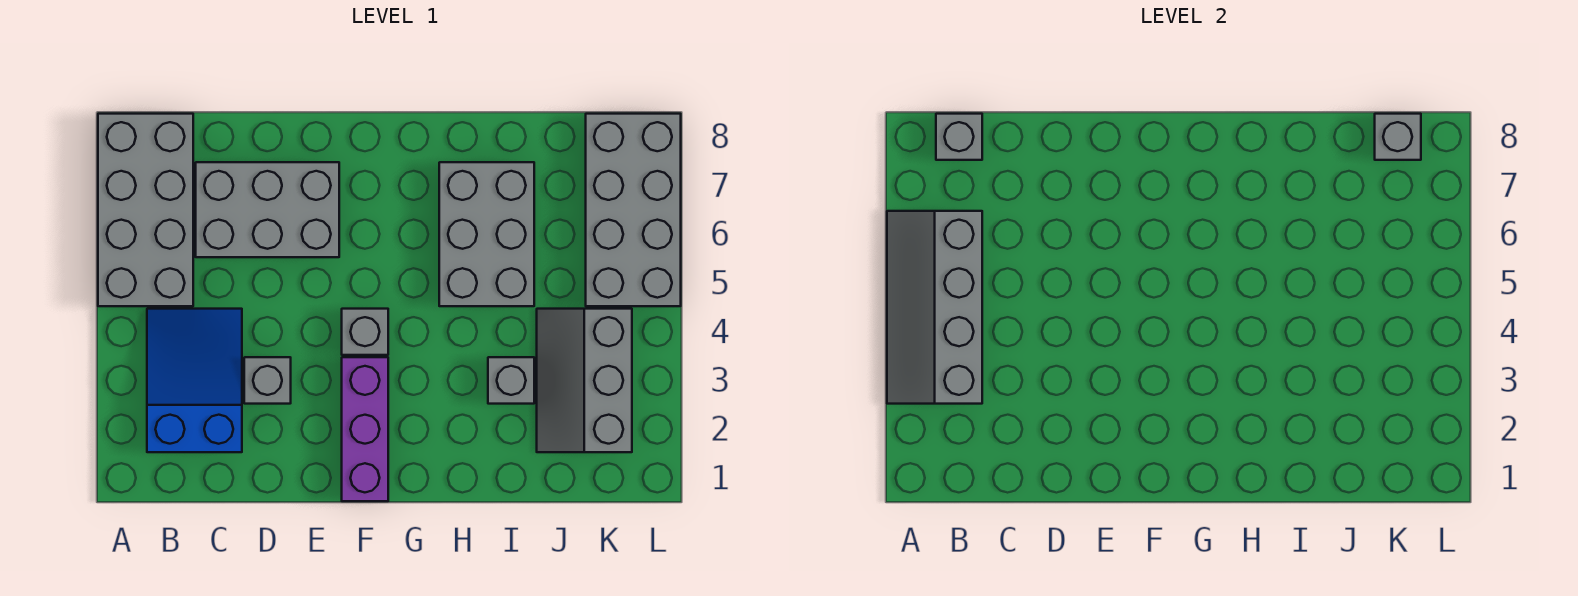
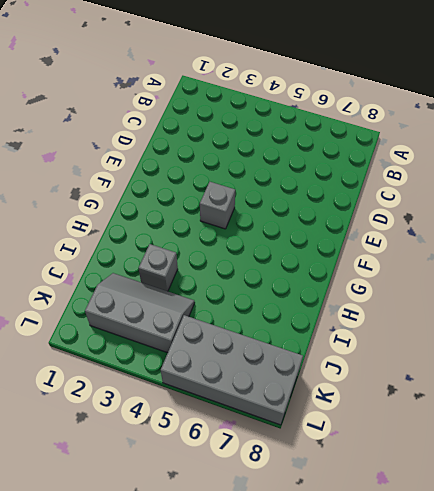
none -> grey 2x4 brick [98,114,193,306]
none -> blue 2x3 slope [147,309,242,452]
none -> grey 2x3 brick [196,162,339,257]

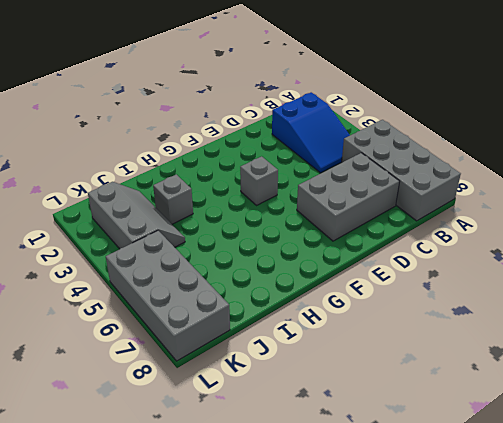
none -> grey 1x1 brick [244,357,291,404]
none -> purple 1x3 brick [342,357,388,501]
none -> grey 2x3 brick [439,162,534,306]

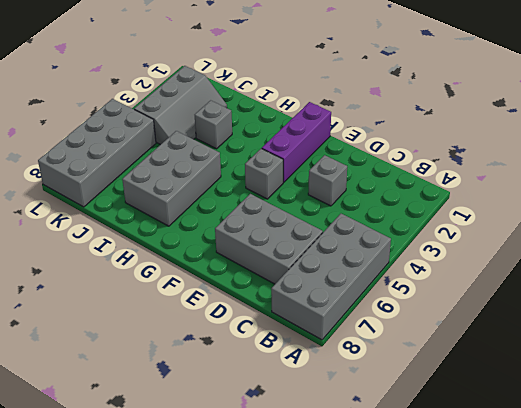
none -> blue 2x3 slope [147,309,242,452]
none -> grey 2x4 slope [887,211,982,404]
none -> grey 1x1 brick [936,114,982,160]

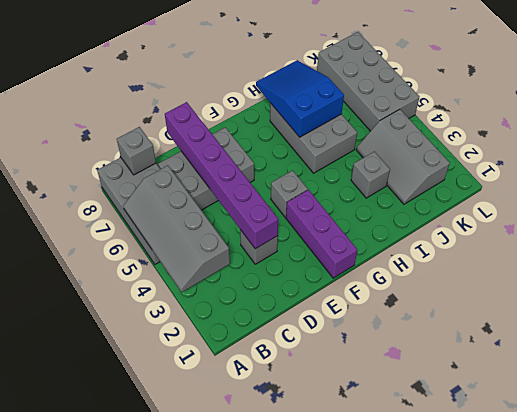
purple 1x6 brick [165,102,278,249] -> none
blue 2x3 slope [256,60,344,137] -> blue 2x3 slope moved to [147,309,242,452]
none -> grey 1x1 brick [1375,114,1421,160]

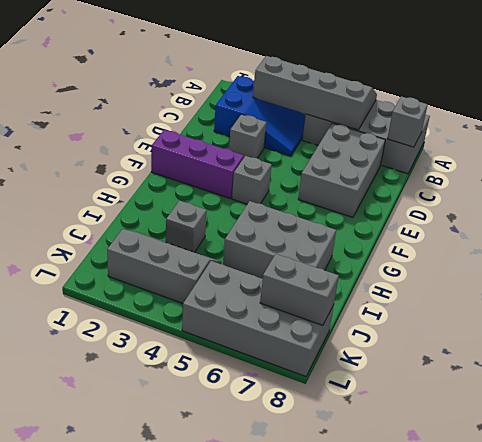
grey 1x2 brick [260,254,339,325] -> grey 1x1 brick [1375,114,1421,160]

